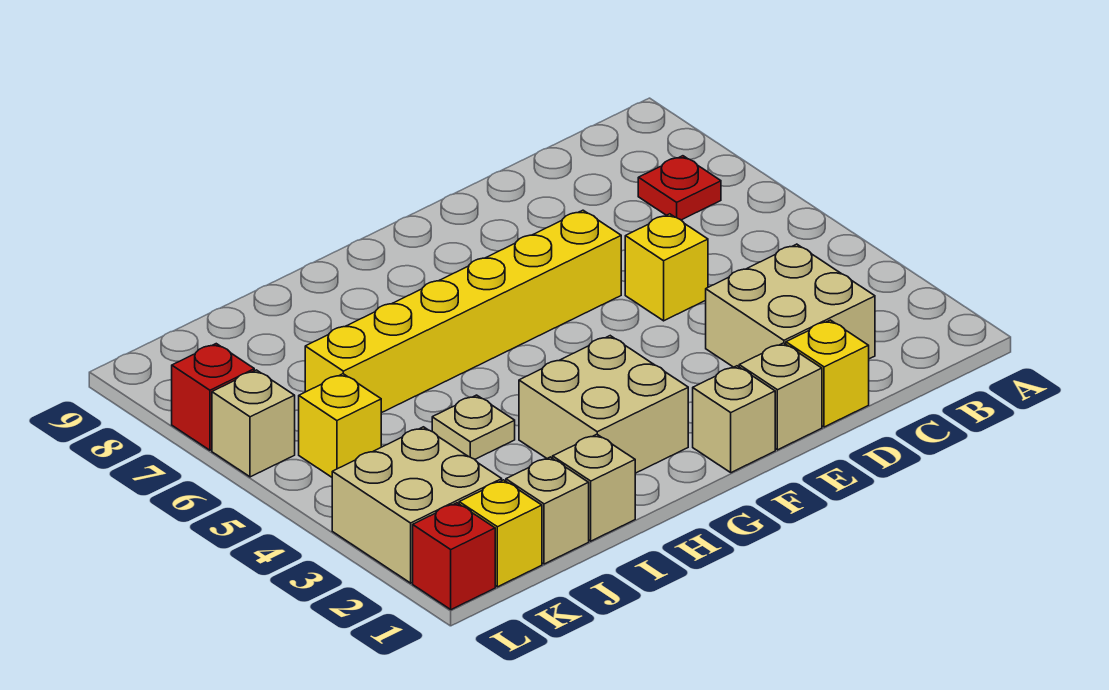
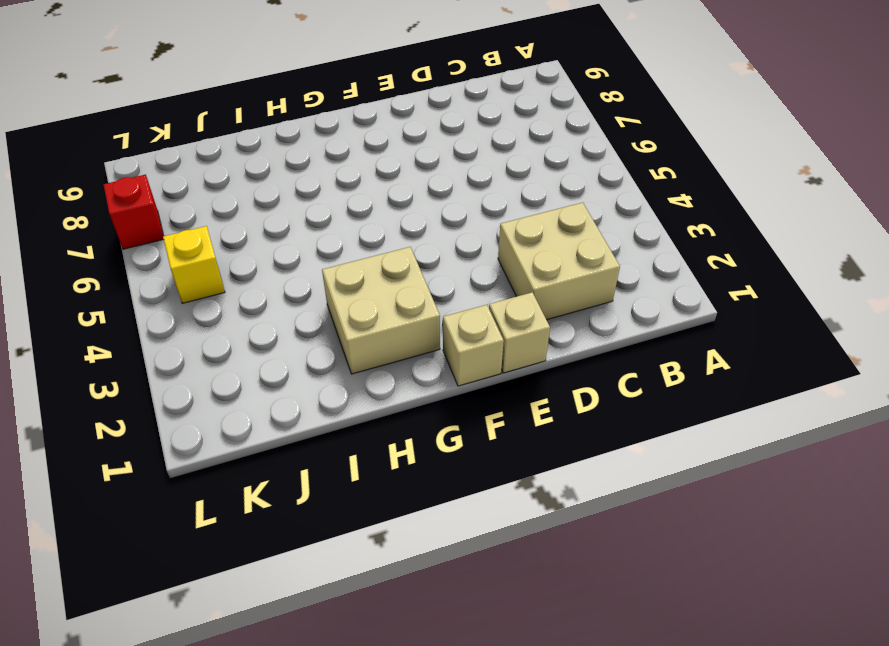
none -> red 1x1 plate [638,156,721,220]
none -> yellow 1x1 brick [786,320,869,427]
none -> yellow 1x1 brick [625,214,708,321]

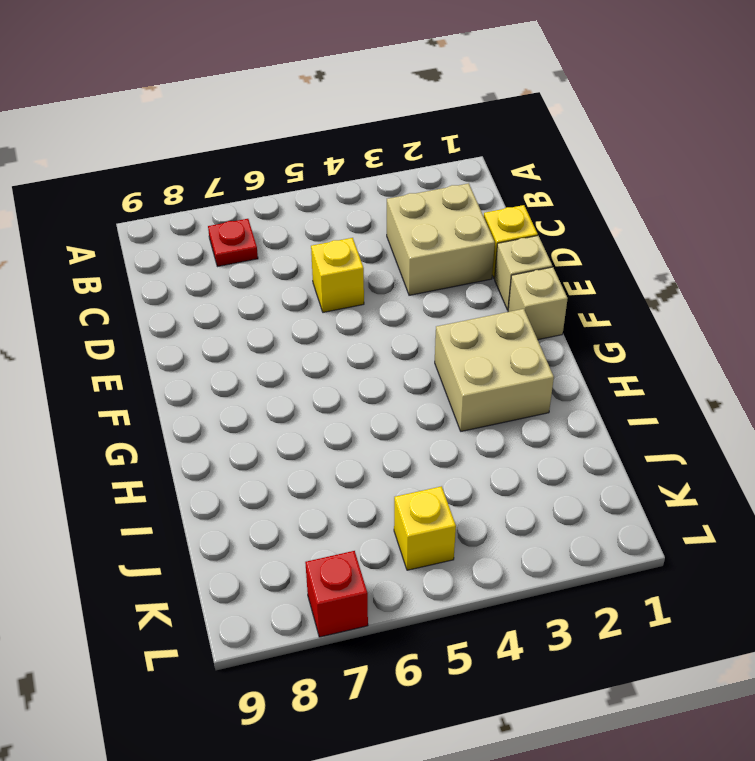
none -> yellow 1x6 brick [305,210,621,413]
none -> tan 1x1 brick [553,434,635,541]
none -> tan 1x1 plate [432,395,515,459]

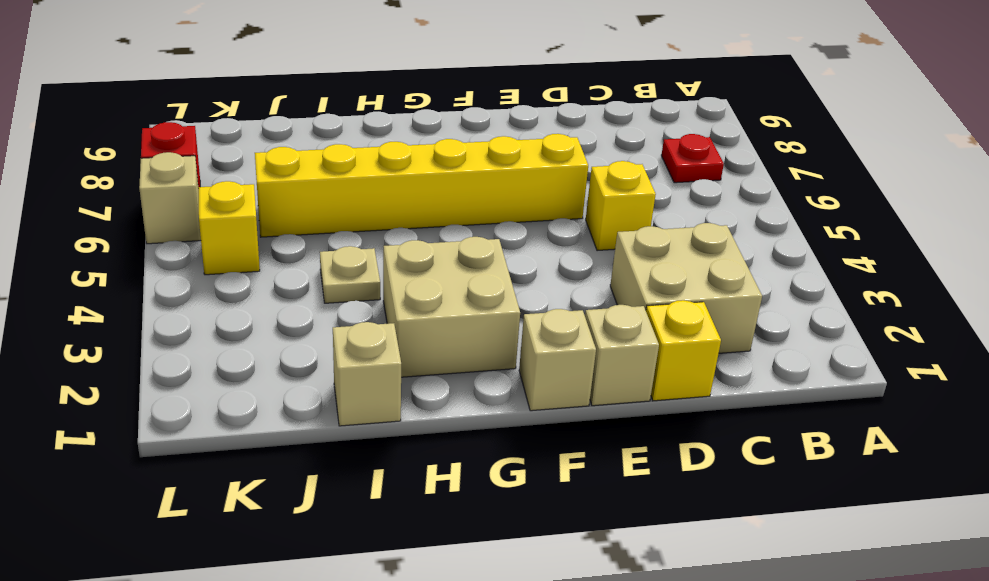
none -> tan 1x1 brick [506,457,589,564]
none -> yellow 1x1 brick [459,480,542,587]
none -> tan 2x2 brick [332,427,502,583]

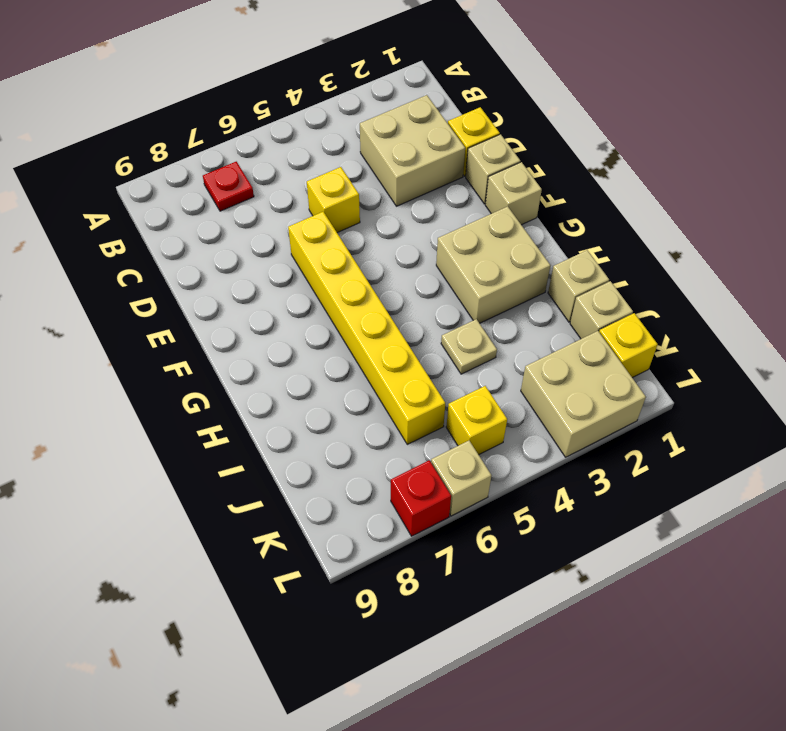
none -> red 1x1 brick [413,503,495,610]

